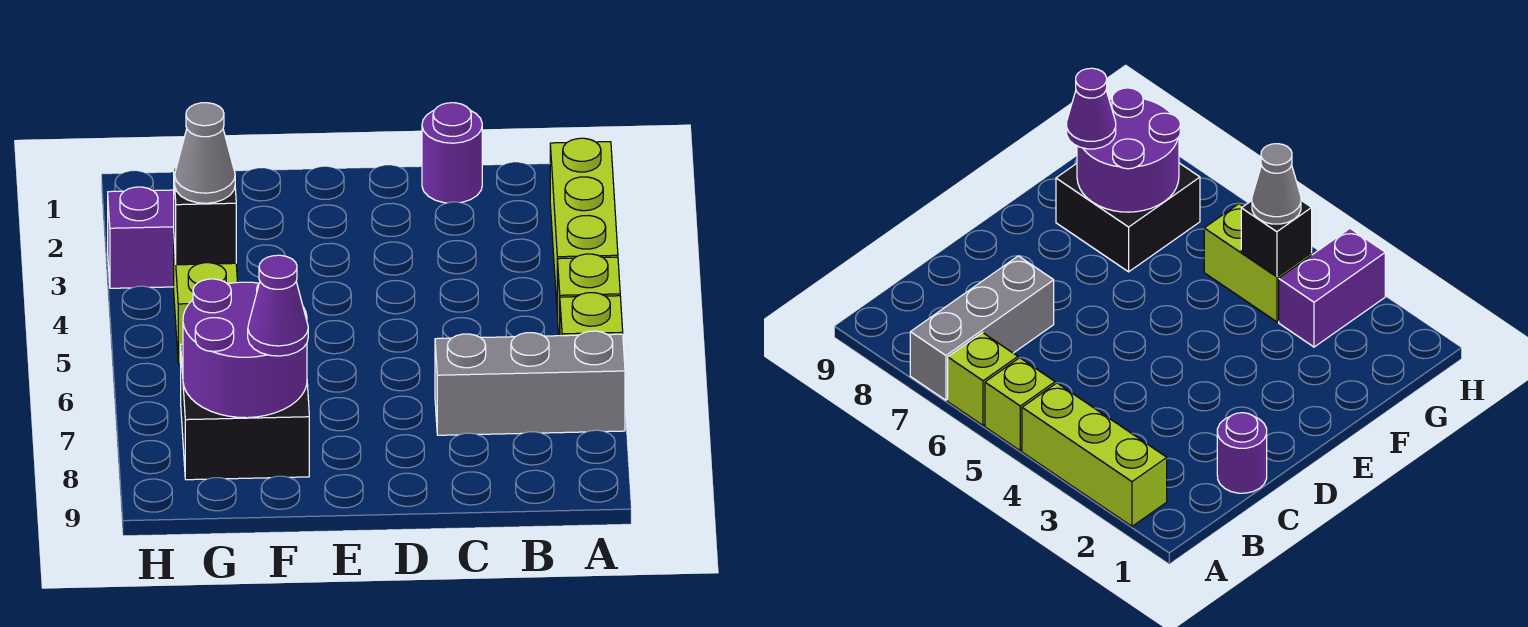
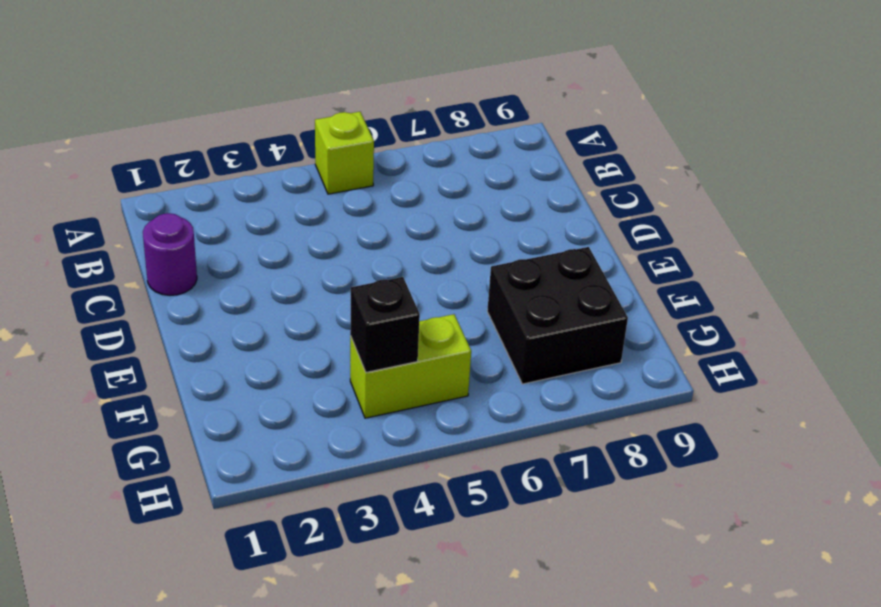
none -> lime 1x3 brick [550,138,618,317]
none -> lime 1x1 brick [560,293,623,336]
none -> grey 1x3 brick [435,331,625,435]

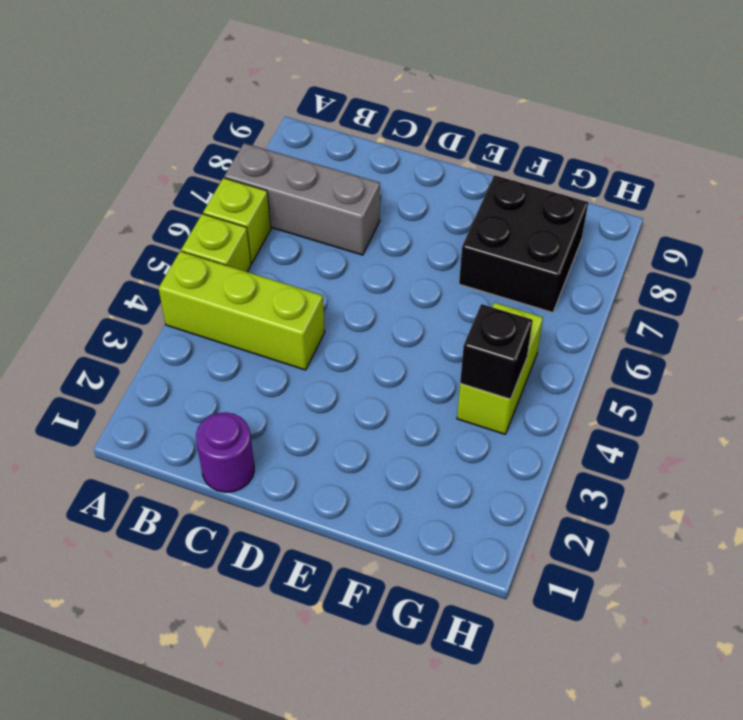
lime 1x3 brick [158,251,325,370] -> lime 1x3 brick turned to [550,138,618,317]
none -> purple 1x2 brick [108,187,174,288]
none -> purple 2x2 round brick [183,279,307,418]
none -> purple 1x1 cone [248,255,308,356]

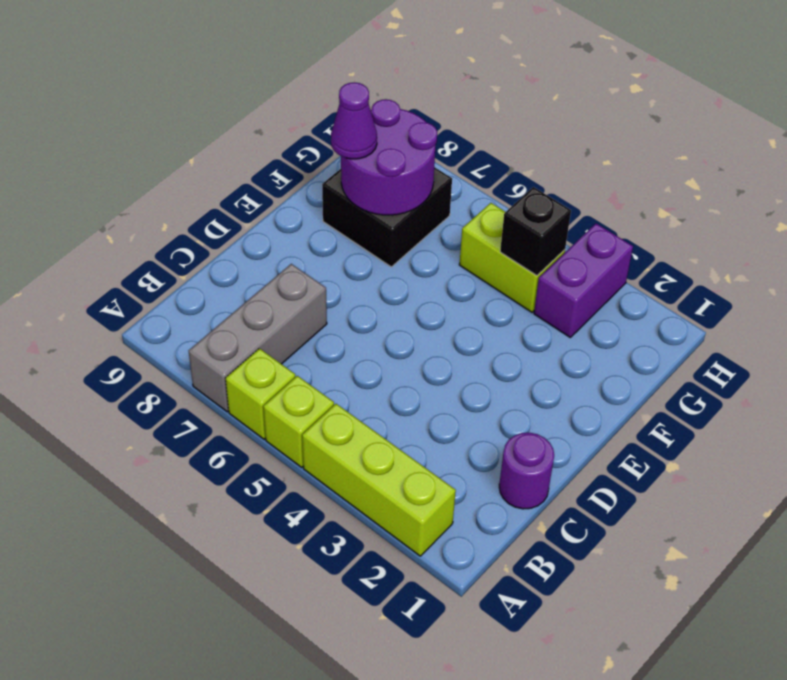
none -> grey 1x1 cone [175,103,235,203]

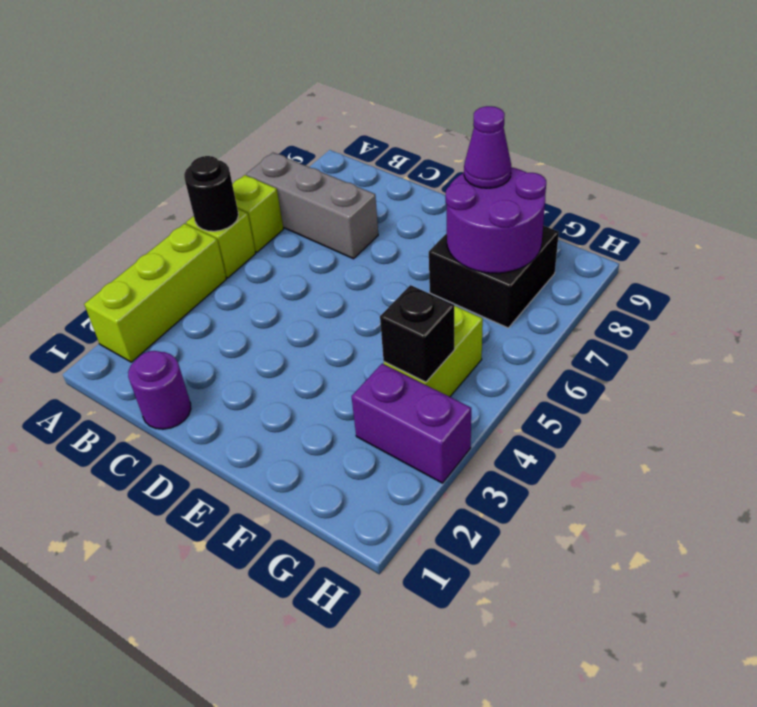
black 1x1 round brick [184,156,238,231] -> none
none -> grey 1x1 cone [175,103,235,203]

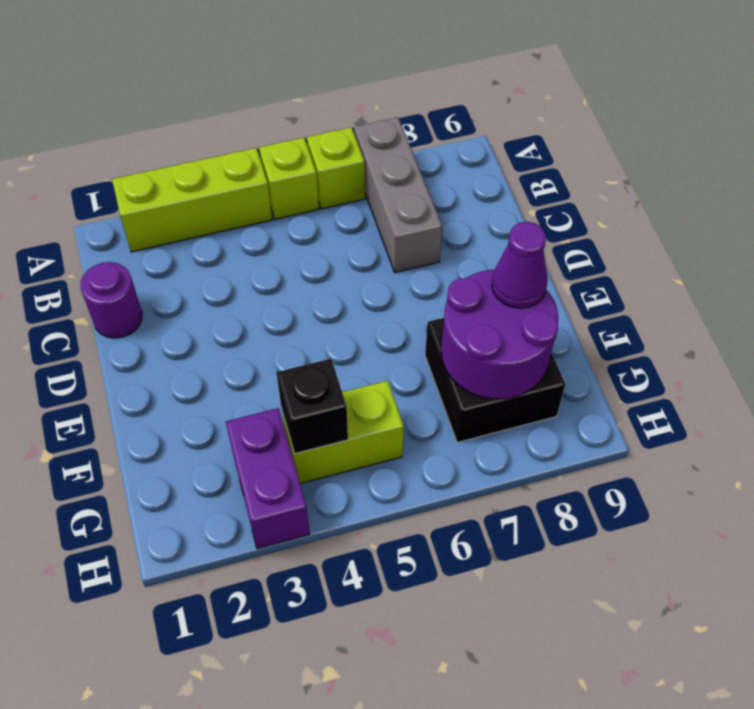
none -> grey 1x1 cone [175,103,235,203]

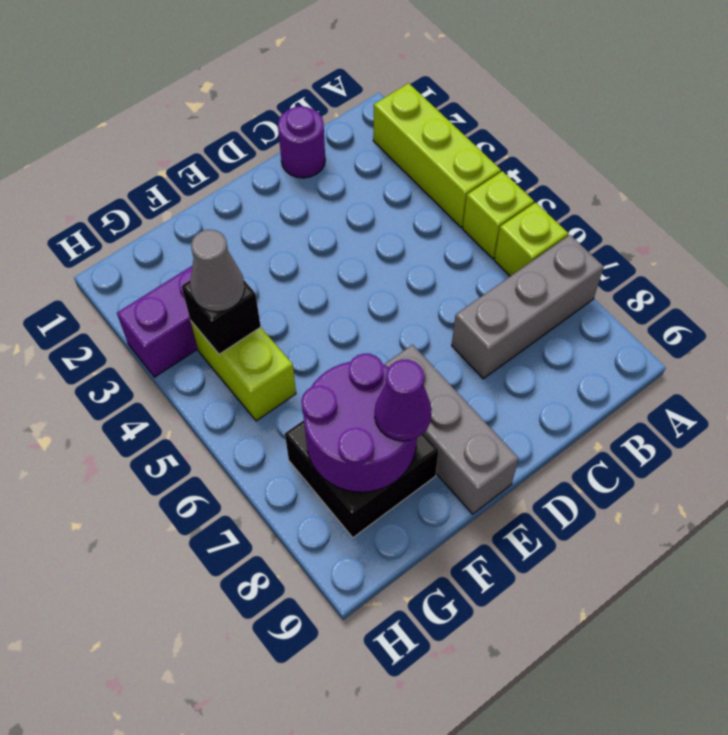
grey 1x3 brick [384,345,519,514] -> none

